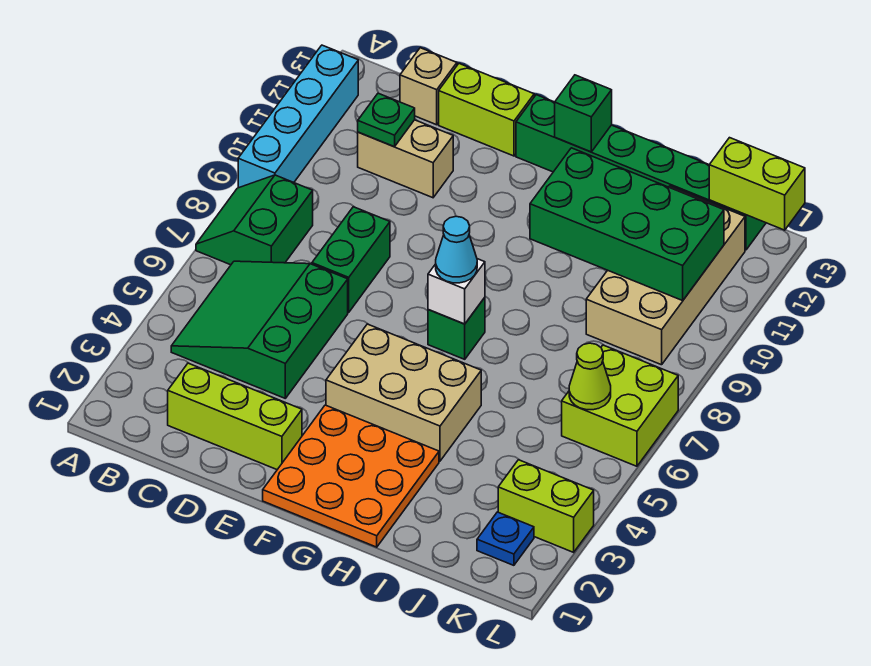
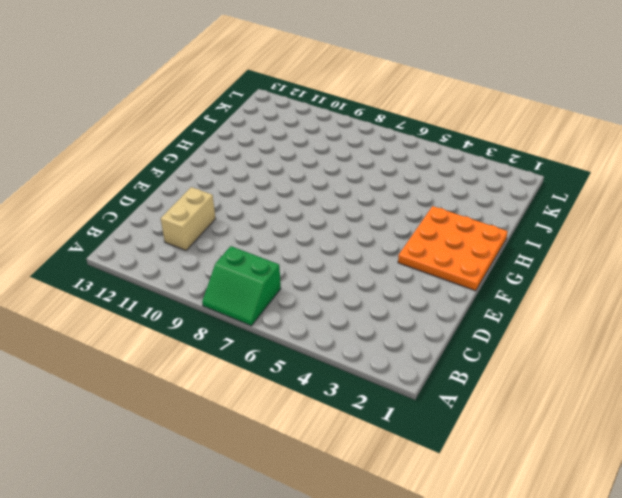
none -> cyan 1x4 brick [238,45,358,188]
none -> green 3x3 slope [171,261,348,398]
none -> lime 1x3 brick [168,363,302,470]

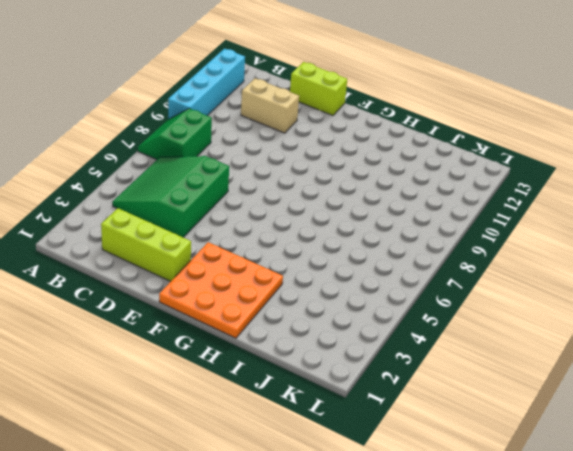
none -> tan 1x1 brick [400,48,457,125]
none -> green 1x2 brick [312,207,390,312]
none -> tan 2x3 brick [326,324,481,461]

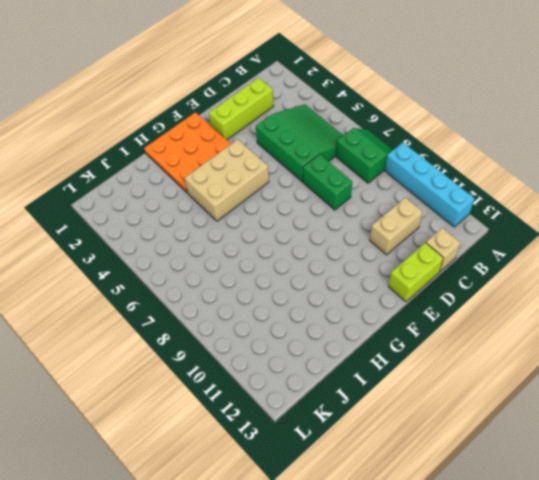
none -> green 1x6 brick [516,95,766,250]
none -> green 1x1 brick [428,298,485,359]
none -> tan 2x4 brick [586,186,745,365]

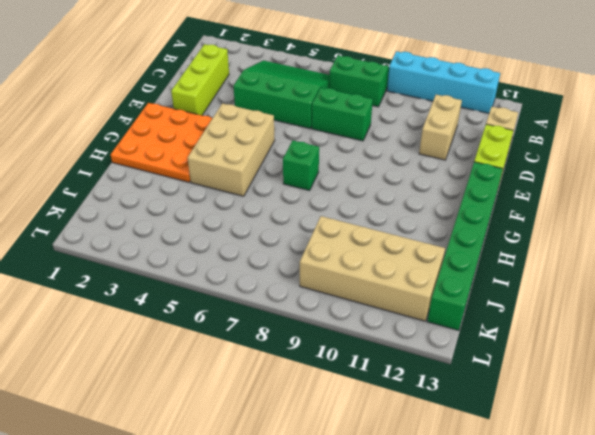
none -> blue 1x1 plate [477,512,534,565]
none -> lime 1x2 brick [498,460,594,552]
none -> lime 2x2 brick [562,345,678,466]

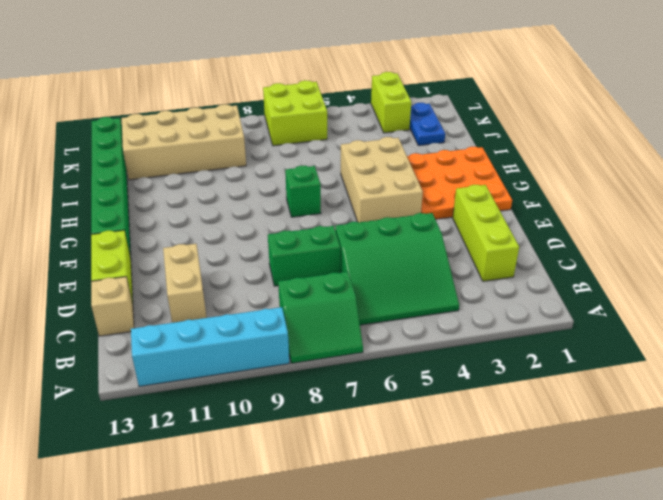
blue 1x2 plate [410,103,445,146] -> blue 1x1 plate [477,512,534,565]
none -> green 1x1 plate [358,93,415,147]
none -> white 1x1 brick [428,259,485,324]
none -> green 1x1 brick [555,75,612,152]

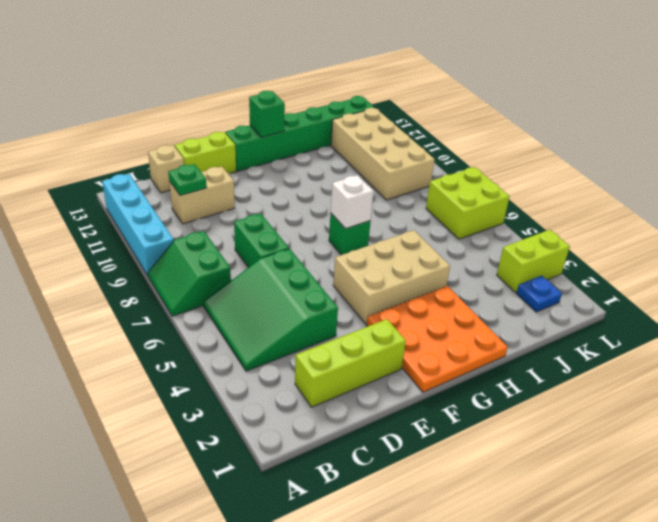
none -> green 2x4 brick [530,148,724,300]
none -> lime 1x1 cone [569,343,611,410]
none -> lime 1x2 brick [709,138,805,230]

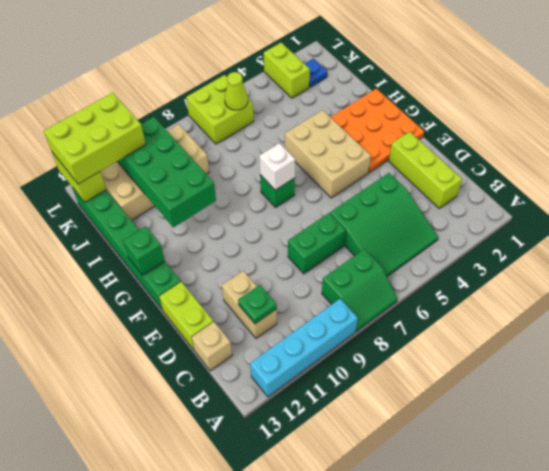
lime 2x3 brick [44,93,146,184] -> none
none -> cyan 1x1 cone [436,216,477,283]

